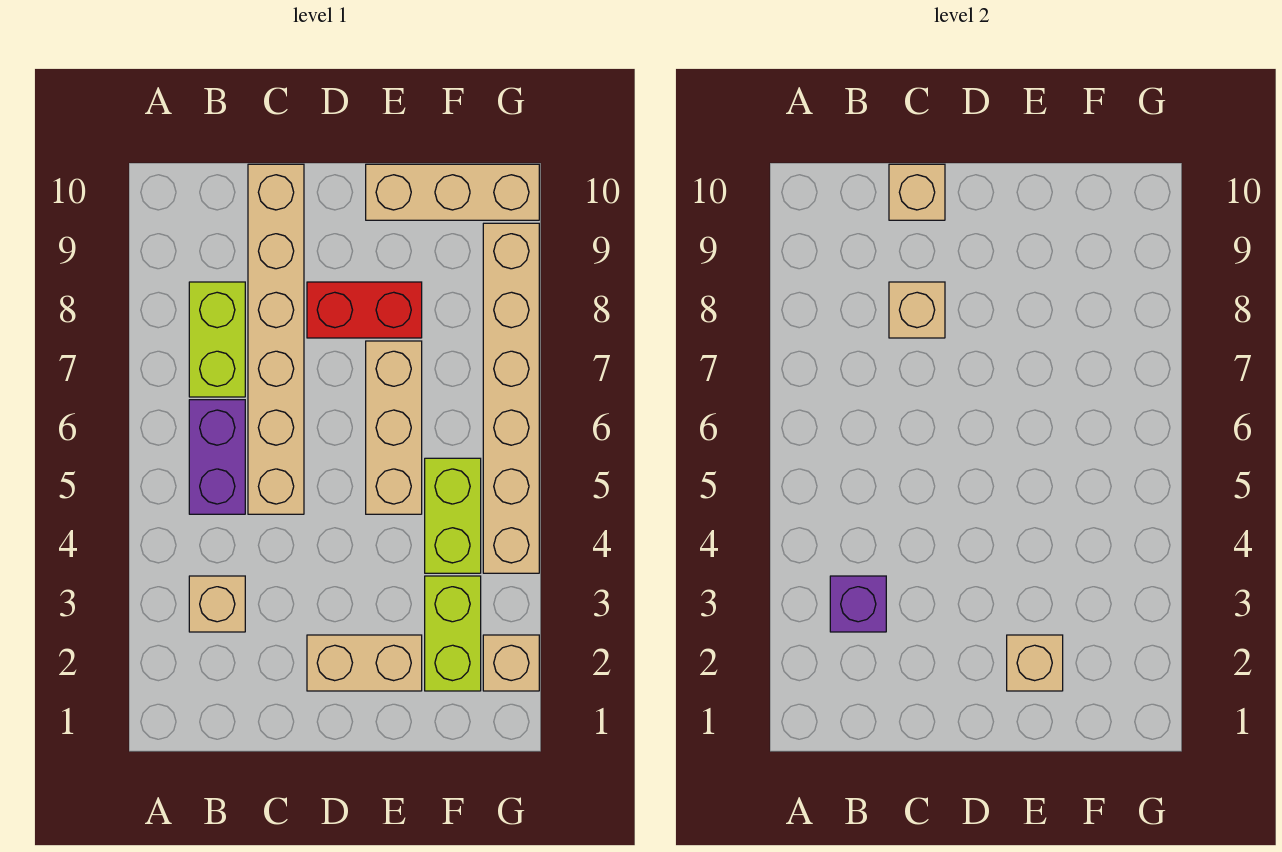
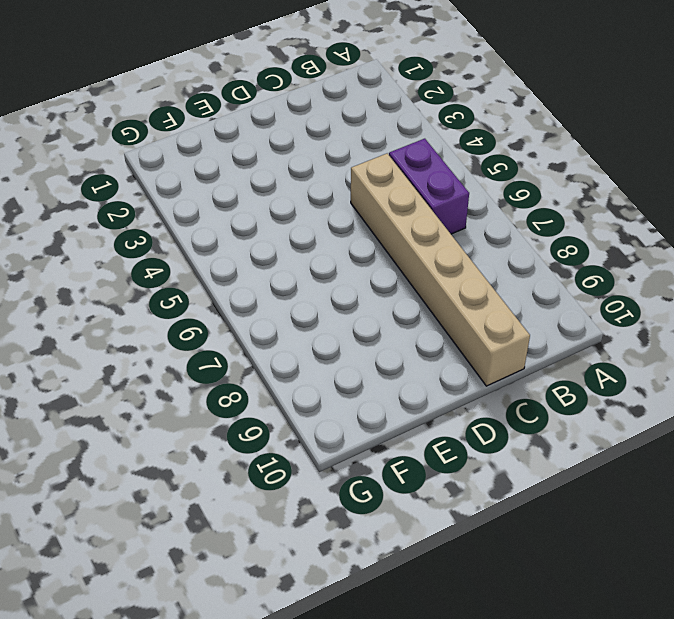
none -> tan 1x1 brick [189,576,245,632]
none -> lime 1x2 brick [189,282,245,397]
none -> tan 1x2 brick [307,635,422,691]

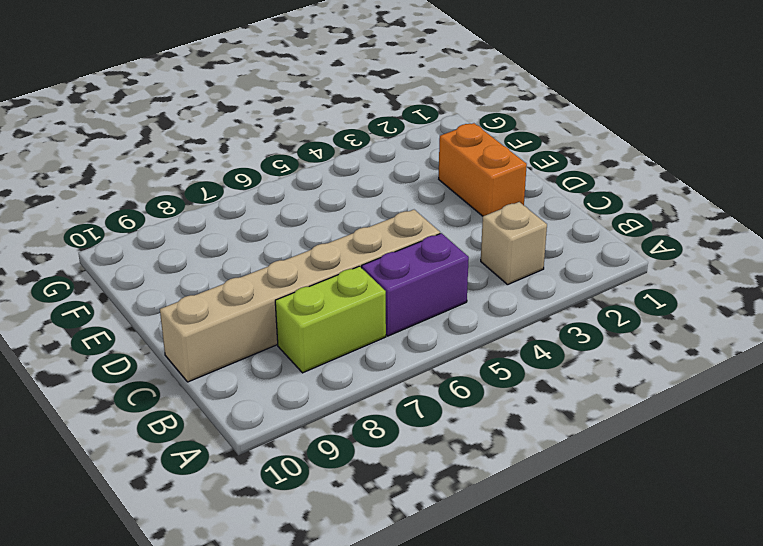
orange 1x2 brick [439,123,527,216] -> tan 1x2 brick [307,635,422,691]
none -> red 1x2 brick [307,282,422,338]
none -> tan 1x3 brick [366,341,422,514]
none -> tan 1x3 brick [366,164,539,220]

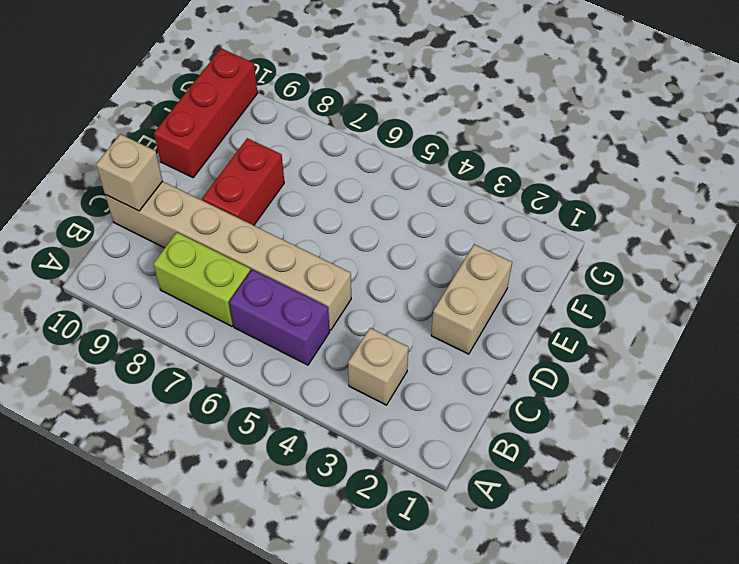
red 1x3 brick [154,48,257,177] -> tan 1x3 brick [366,164,539,220]
none -> tan 1x3 brick [366,341,422,514]
none -> lime 1x2 brick [425,576,481,691]
none -> lime 1x2 brick [425,458,481,573]

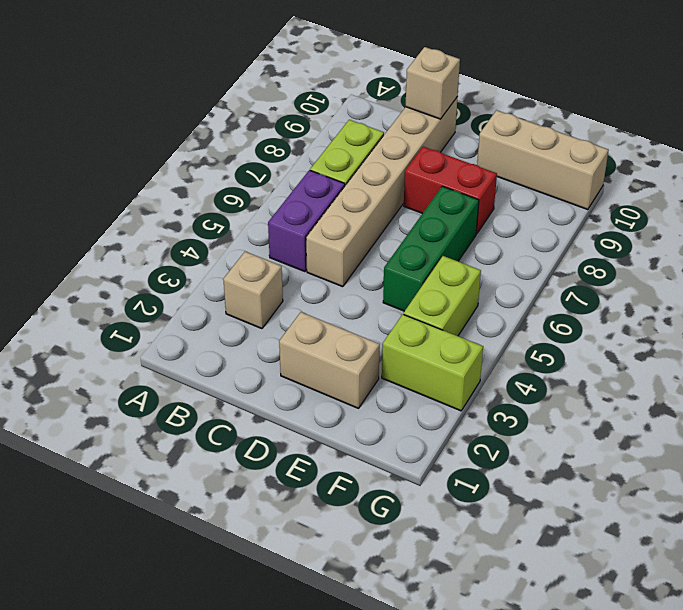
green 1x3 brick [383,186,479,311] -> tan 1x3 brick [366,341,422,514]
lime 1x2 brick [382,314,483,411] -> lime 1x2 brick turned to [425,576,481,691]
none -> tan 1x1 brick [483,635,539,691]
none -> tan 1x6 brick [483,223,539,573]
none -> purple 1x1 brick [830,576,886,632]

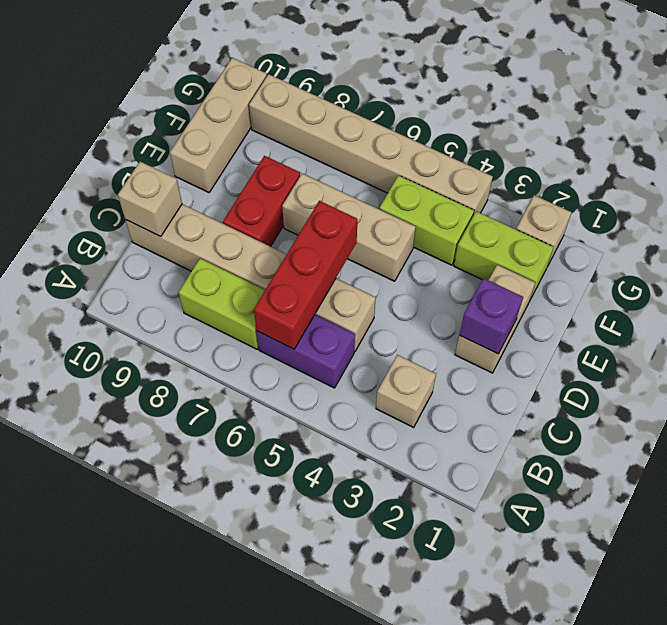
red 1x3 brick [254,201,357,349] -> none
purple 1x1 brick [459,278,523,354] -> purple 1x1 brick moved to [830,576,886,632]
none -> tan 1x1 brick [889,282,945,338]
none -> tan 1x1 brick [1007,635,1063,691]

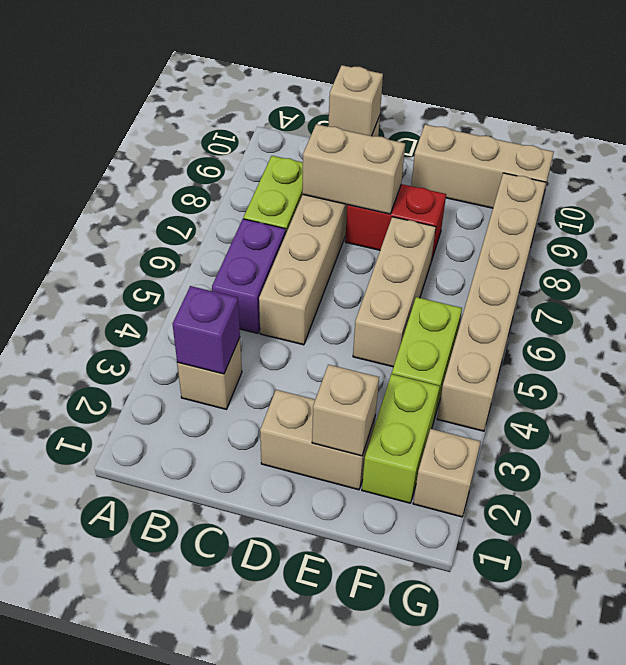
tan 1x2 brick [302,124,405,214] -> tan 1x1 brick [889,282,945,338]

